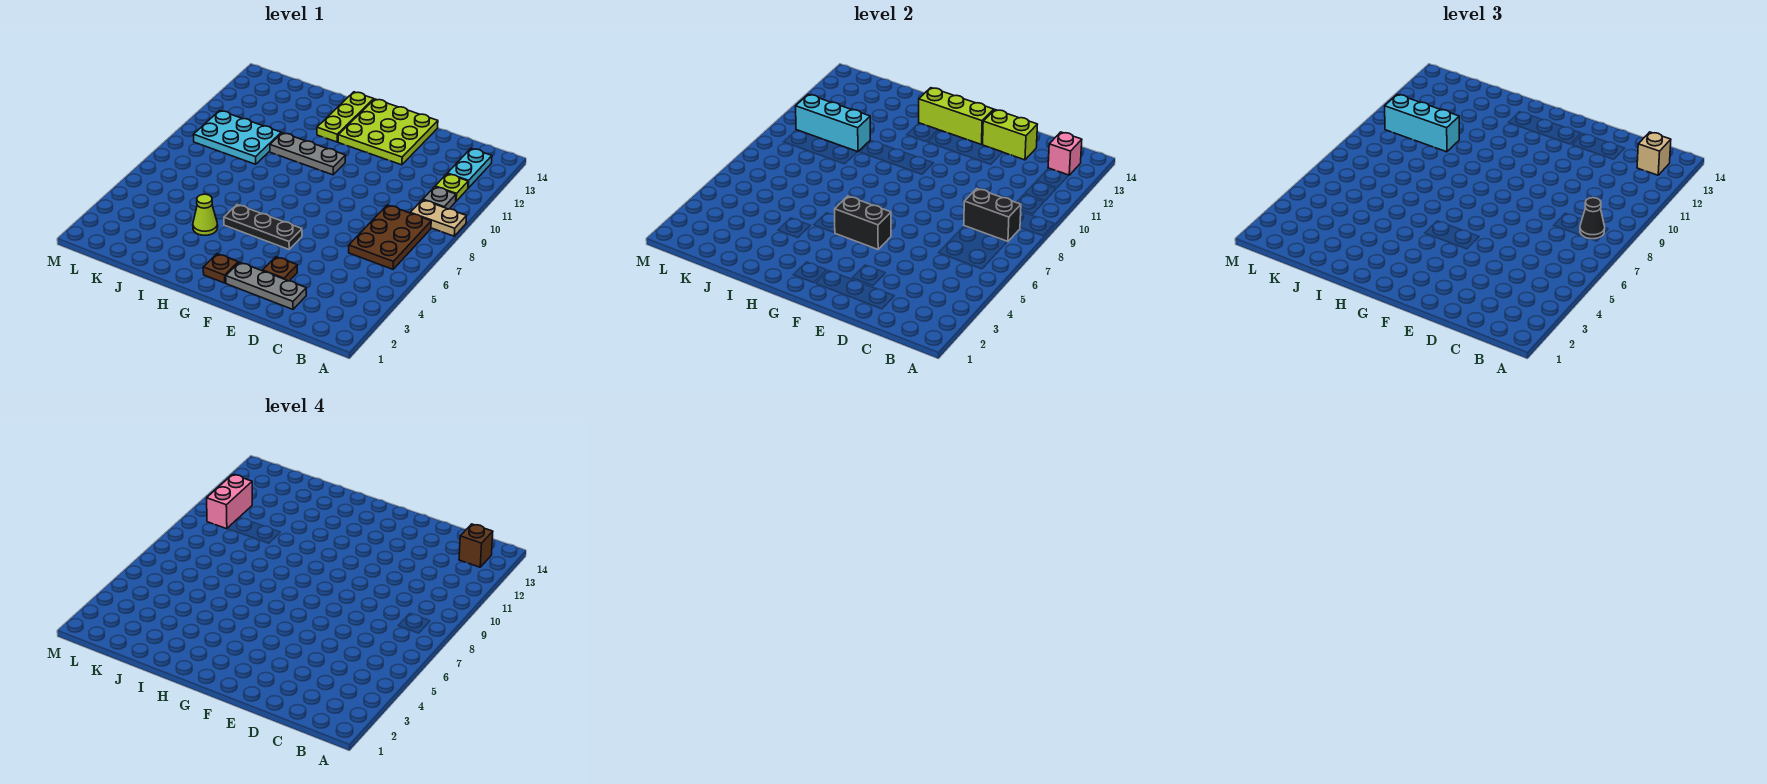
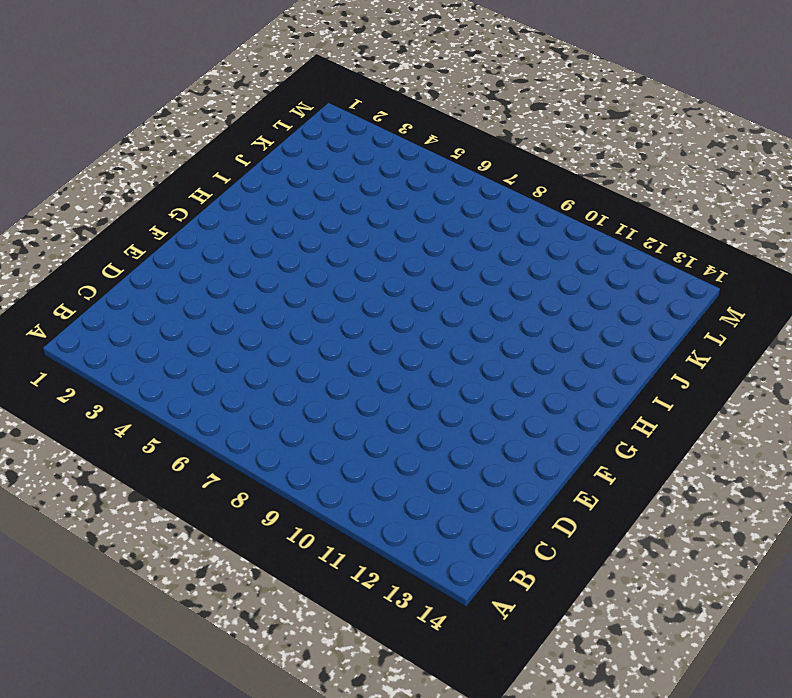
none -> tan 1x2 plate [410,200,466,236]
none -> brown 2x3 plate [349,205,431,269]
none -> grey 1x1 plate [423,187,456,209]

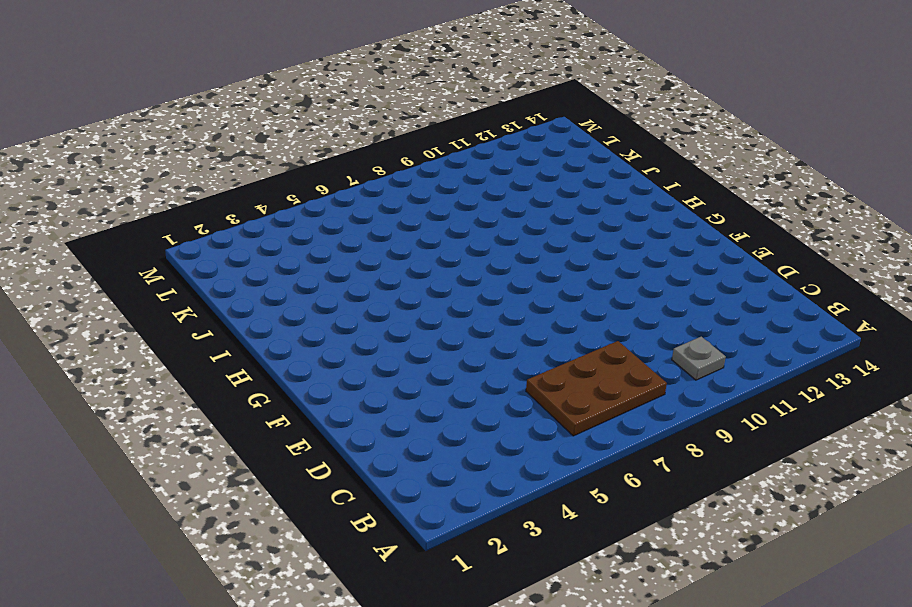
none -> tan 1x2 plate [410,200,466,236]
none -> lime 1x1 plate [435,174,468,201]
none -> cyan 1x2 plate [447,148,492,188]

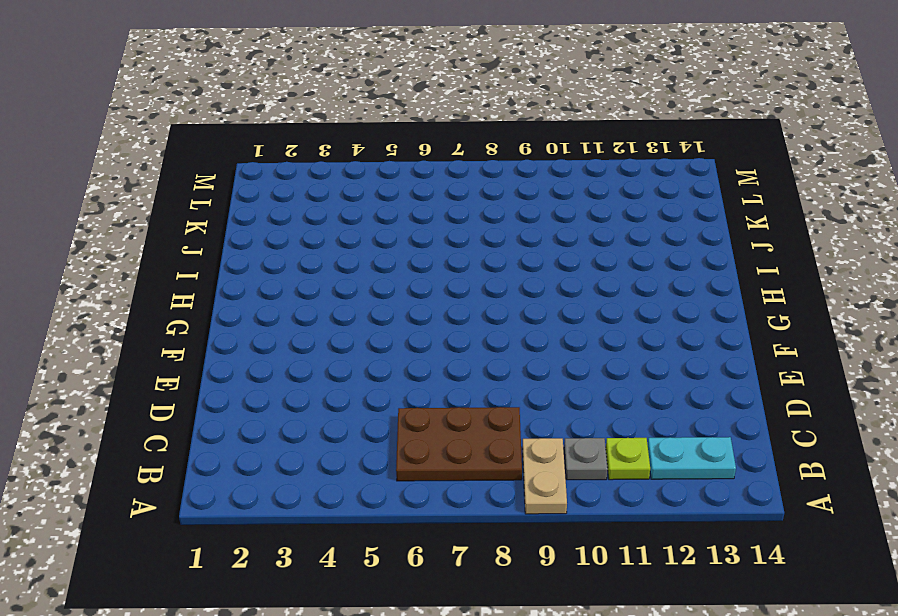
none -> grey 1x3 plate [226,262,306,309]
none -> brown 1x1 plate [262,257,297,281]
none -> lime 3x3 plate [338,99,438,165]

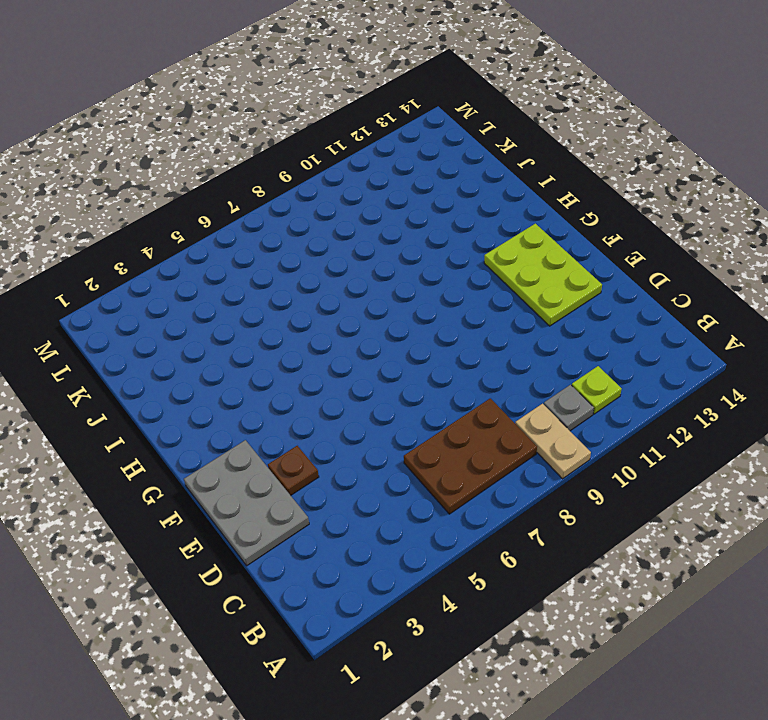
grey 2x3 plate [184,440,309,566] -> grey 1x3 plate [226,262,306,309]
lime 2x3 plate [484,224,602,326] -> lime 3x3 plate [338,99,438,165]
none -> cyan 1x2 plate [447,148,492,188]
none -> black 1x3 plate [224,205,302,249]
none -> brown 1x1 plate [203,254,238,283]

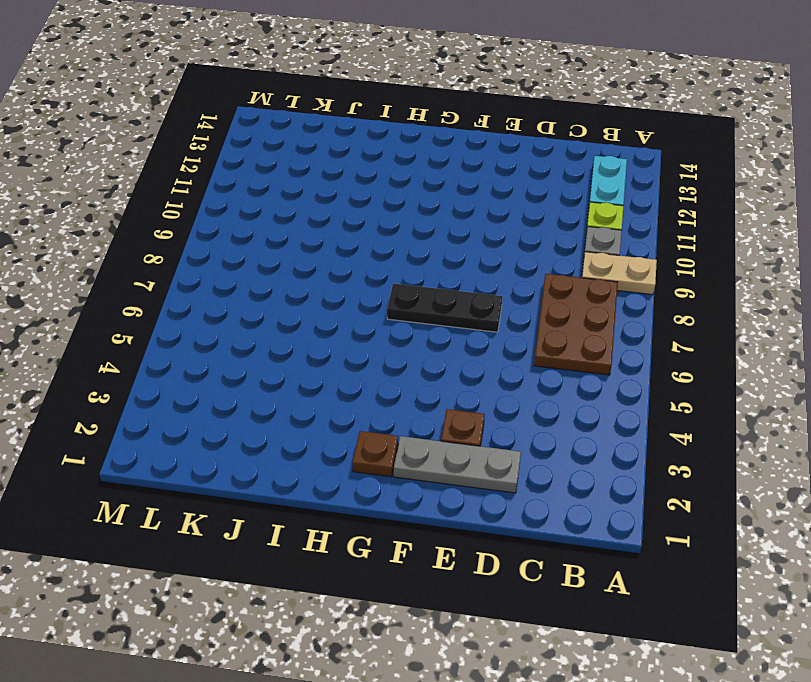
black 1x3 plate [387,283,502,332] -> black 1x3 plate moved to [224,205,302,249]
none -> lime 3x3 plate [338,99,438,165]
none -> grey 1x3 plate [270,133,346,175]
none -> lime 1x3 plate [317,92,374,142]

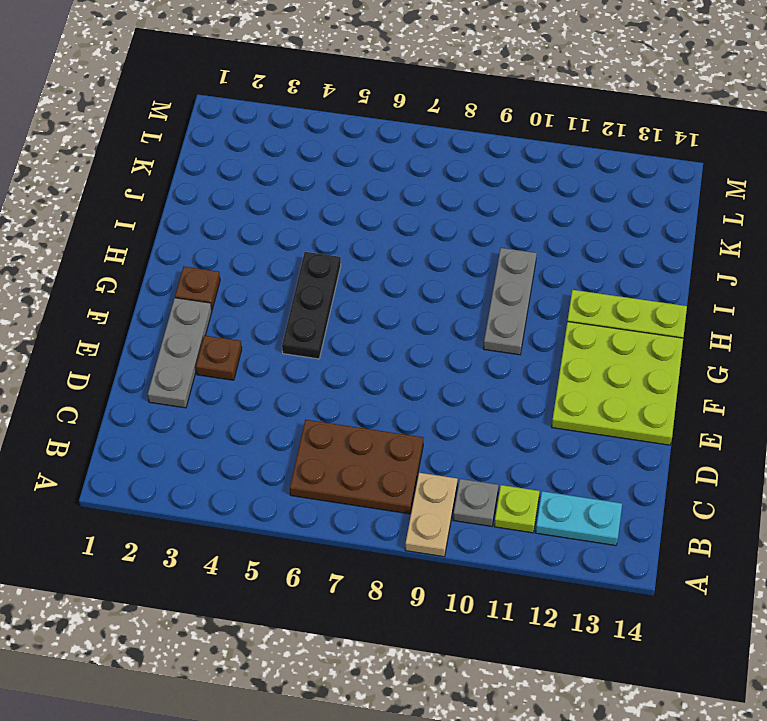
none -> lime 1x1 cone [193,194,218,235]
none -> cyan 2x3 plate [194,111,281,164]
none -> black 1x2 brick [964,189,1021,242]

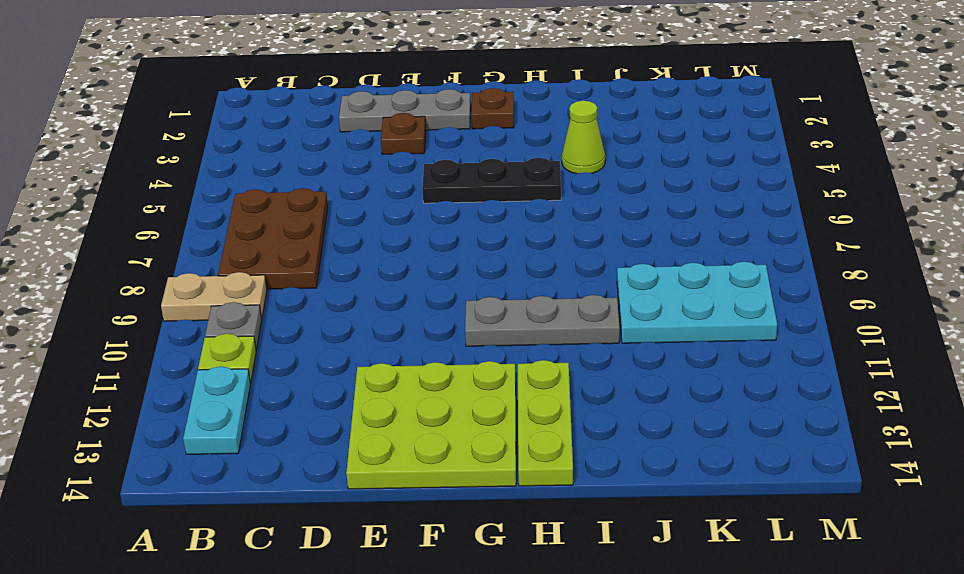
none -> black 1x2 brick [964,189,1021,242]
none -> pink 1x1 brick [1048,132,1082,175]
none -> lime 1x2 brick [983,110,1037,160]

